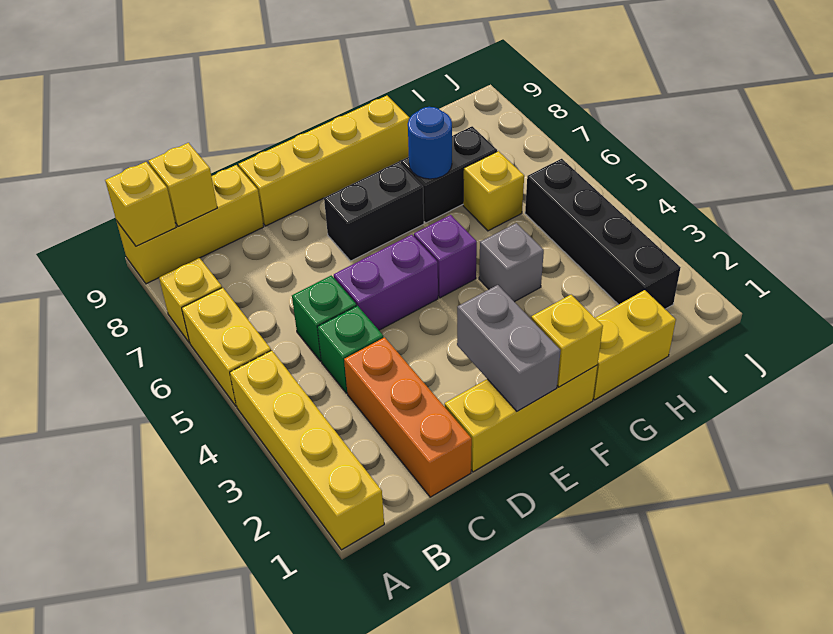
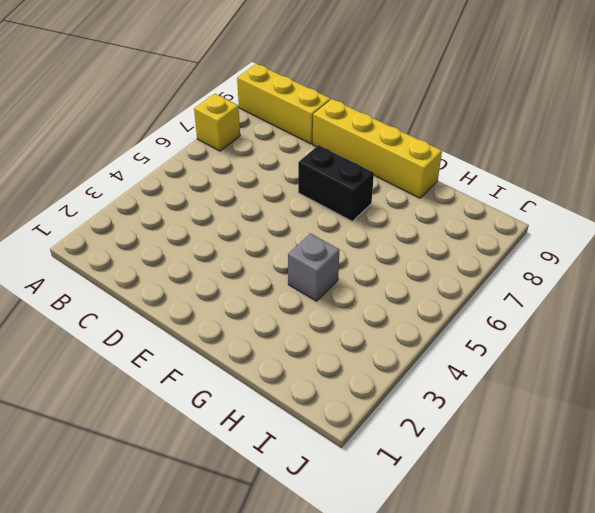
none -> yellow 1x4 brick [230,350,384,550]
none -> yellow 1x2 brick [182,288,271,406]
none -> orange 1x3 brick [344,337,472,497]

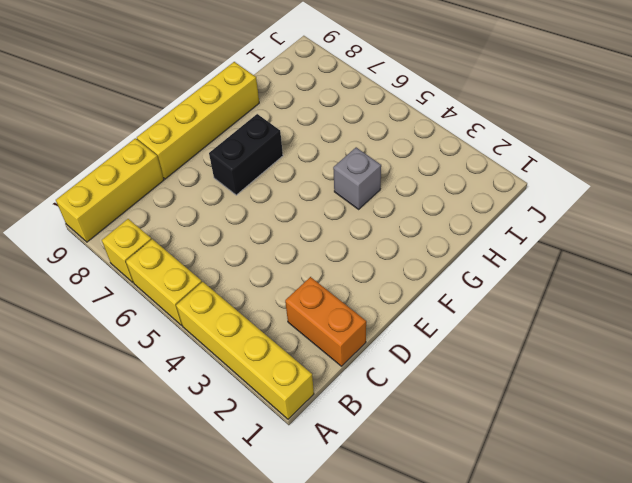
orange 1x2 brick [285,277,366,366] -> orange 1x3 brick [344,337,472,497]
none -> green 1x1 brick [318,306,384,393]
none -> green 1x1 brick [292,275,356,361]
none -> yellow 1x3 brick [445,365,597,472]

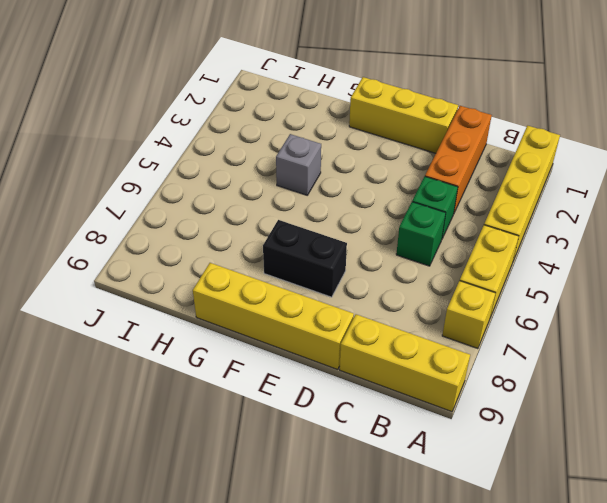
none -> purple 1x2 brick [334,235,438,330]
none -> purple 1x1 brick [414,215,477,298]
none -> yellow 1x2 brick [593,290,676,400]

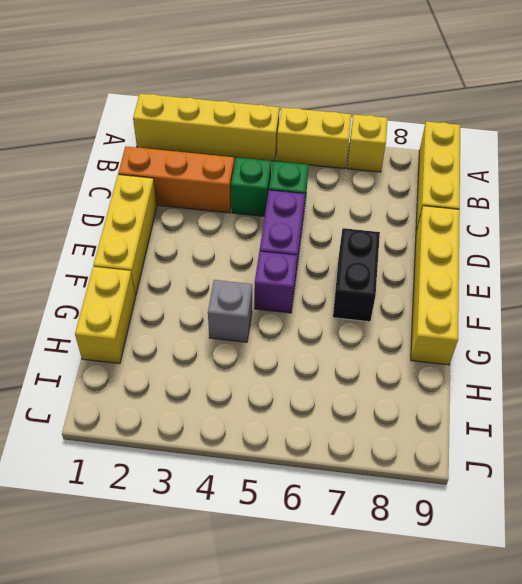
none -> black 1x2 brick [401,126,497,223]
none -> yellow 1x1 brick [463,151,524,231]
none -> black 1x4 brick [525,159,681,309]

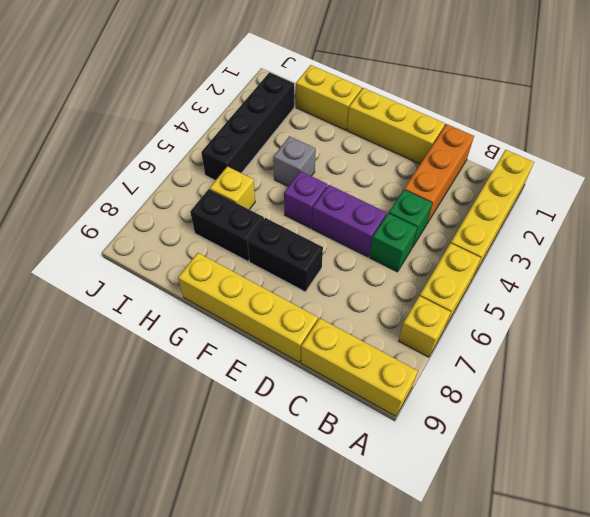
none -> yellow 1x1 brick [105,162,176,246]
none -> yellow 1x1 brick [149,143,217,226]
none -> grey 1x2 brick [457,285,561,411]

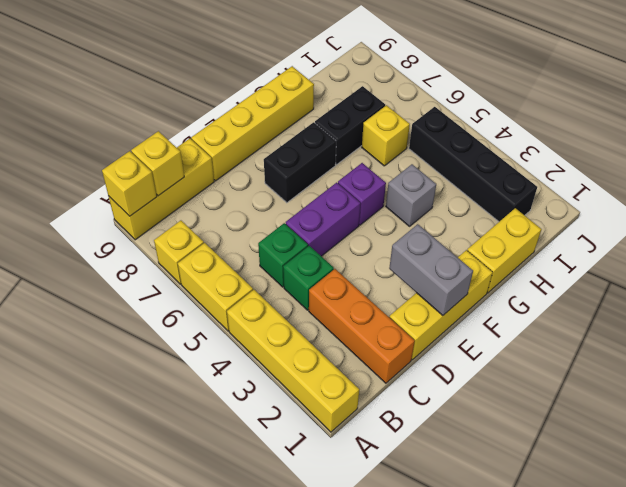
none -> yellow 1x1 brick [531,295,603,387]
none -> blue 1x1 round brick [408,107,452,179]

